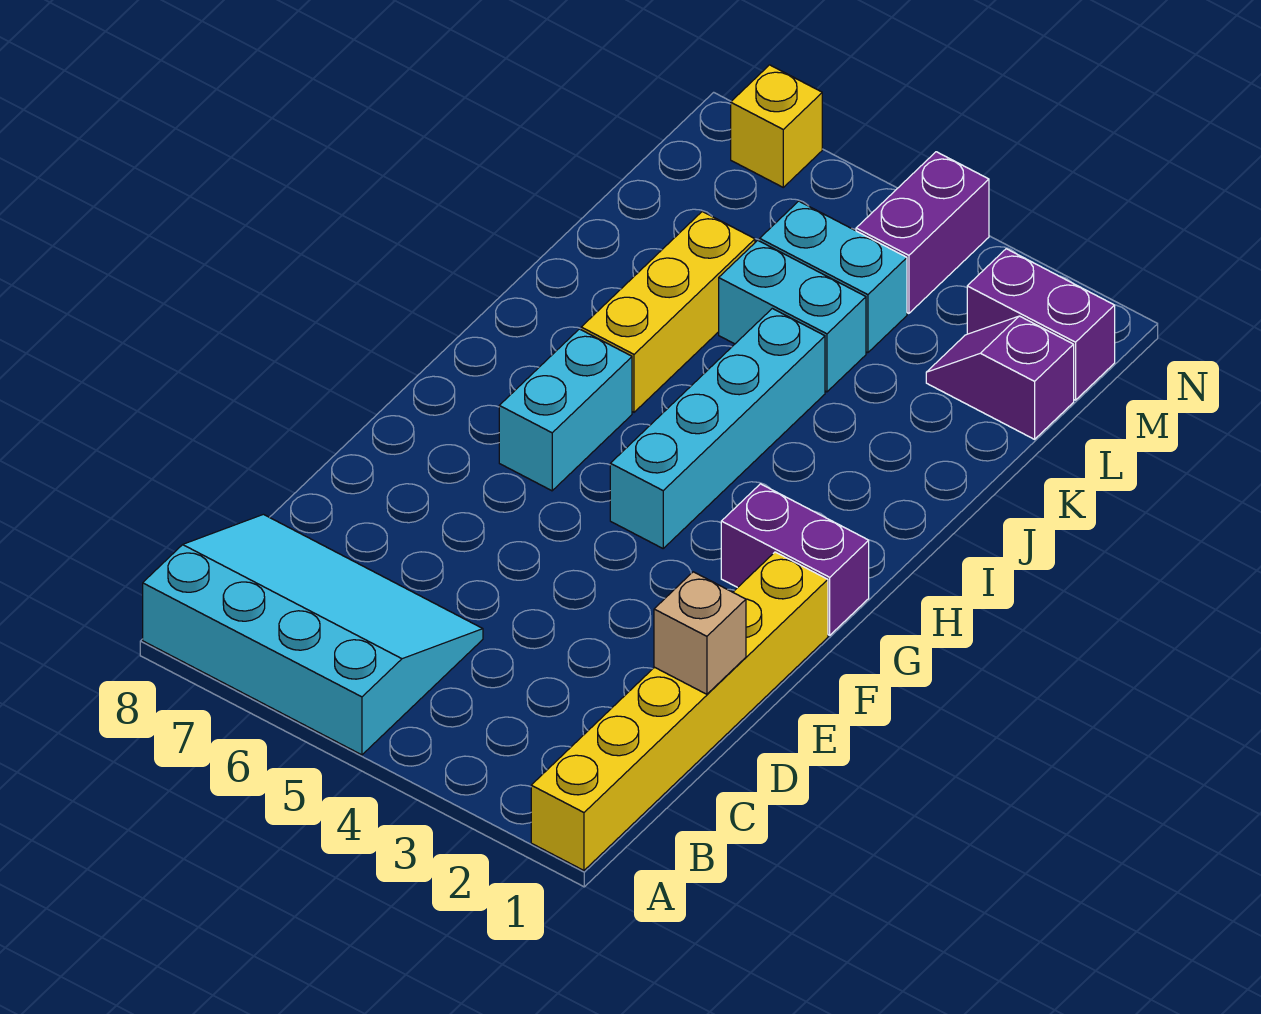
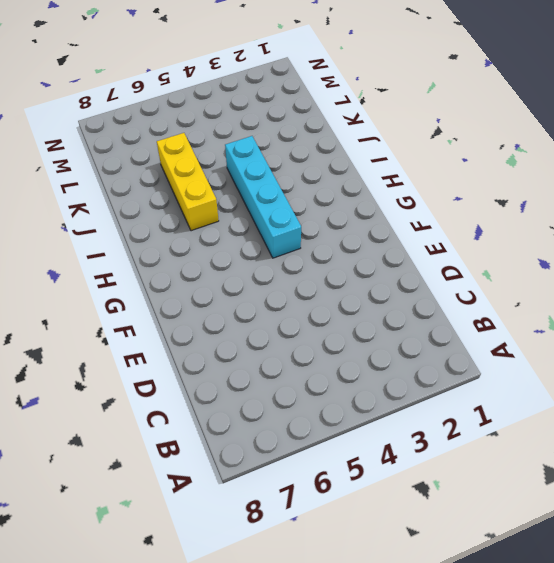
none -> yellow 1x6 brick [531,552,828,870]
none -> cyan 3x4 slope [143,514,483,755]
none -> purple 1x2 brick [721,484,869,635]

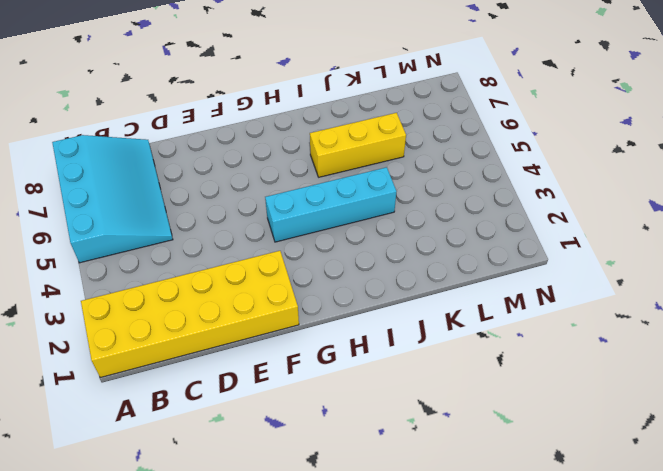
yellow 2x6 brick [81,251,299,378] -> yellow 1x6 brick [531,552,828,870]
none -> purple 1x2 brick [721,484,869,635]
none -> cyan 1x2 brick [499,329,632,491]
none -> cyan 1x2 brick [719,240,866,392]

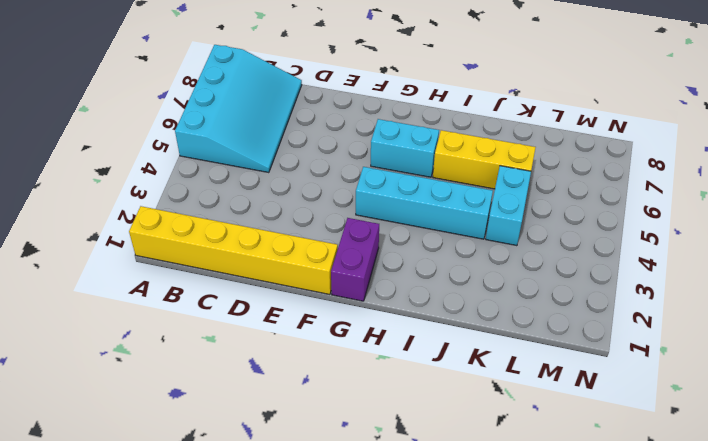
none -> purple 1x2 slope [926,316,1074,439]
none -> cyan 1x2 brick [760,201,907,353]
none -> purple 1x2 brick [967,249,1115,400]

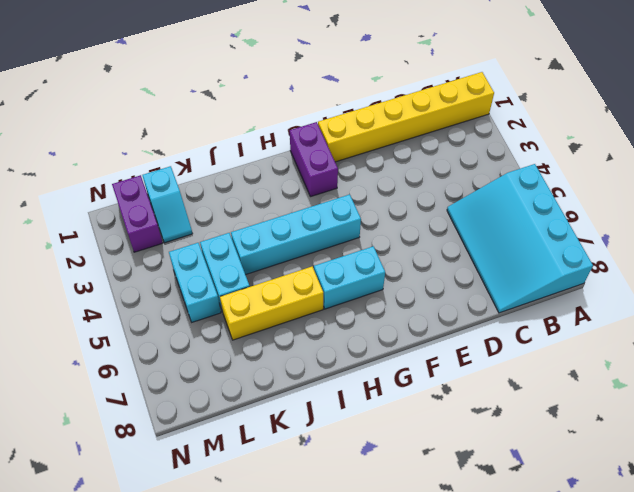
cyan 1x2 slope [142,166,193,243] -> purple 1x2 slope [926,316,1074,439]
none -> purple 1x2 brick [856,152,989,313]
none -> yellow 1x1 brick [731,65,822,187]
none -> tan 1x1 brick [654,572,746,694]

